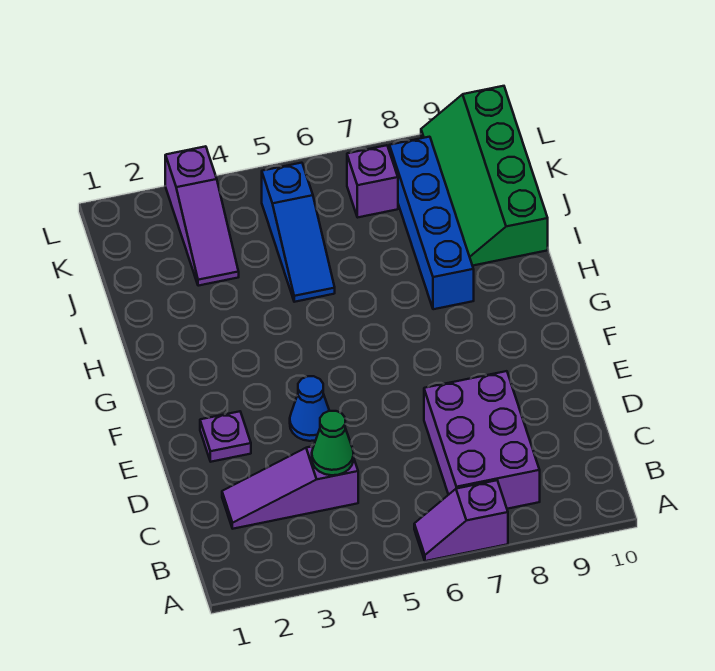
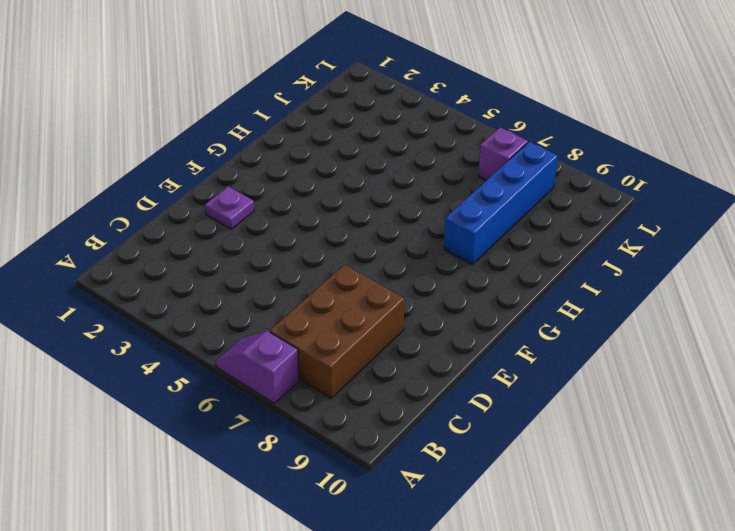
brown 2x3 brick [270,265,404,398] -> purple 2x3 brick [424,371,540,509]
none -> purple 1x3 slope [222,446,358,529]
none -> blue 1x1 cone [290,376,329,441]

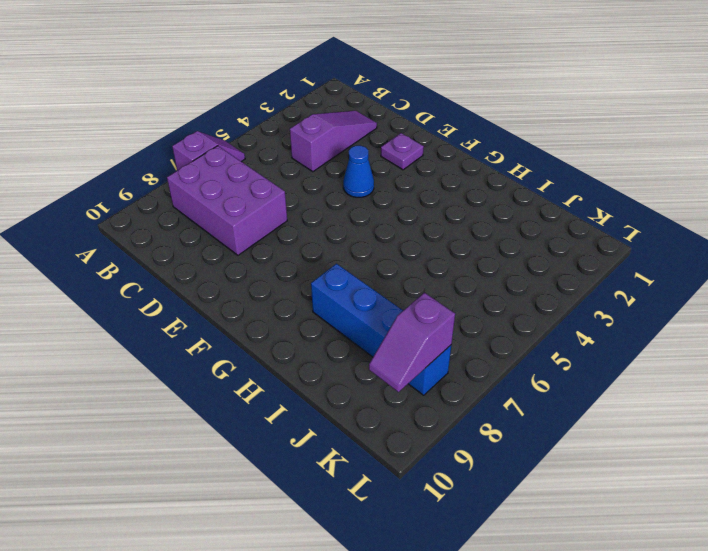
purple 1x2 slope [369,293,455,392] -> none
none -> blue 1x3 slope [262,163,335,302]
none -> green 2x4 slope [421,86,548,266]

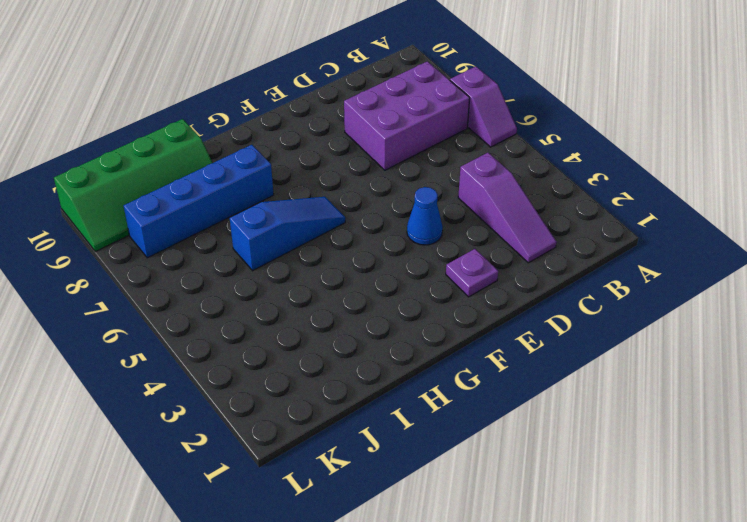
blue 1x3 slope [230,197,345,271] -> blue 1x3 slope moved to [262,163,335,302]
none -> purple 1x3 slope [165,146,239,286]
none -> purple 1x1 brick [347,145,398,217]

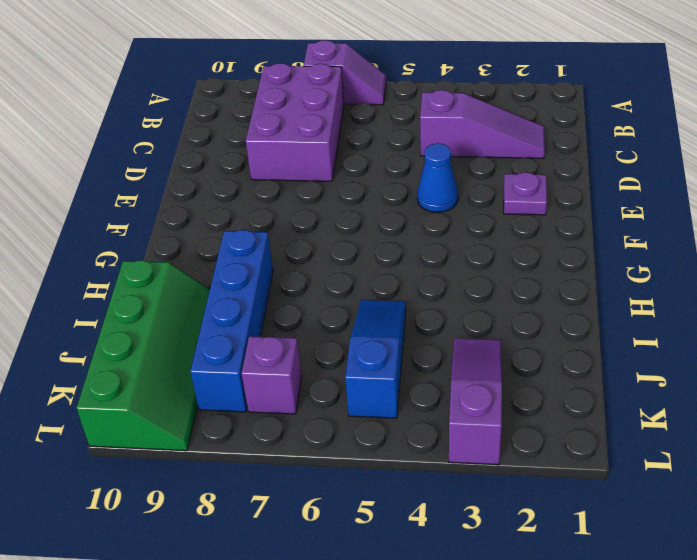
none -> green 1x1 cone [312,411,354,475]

